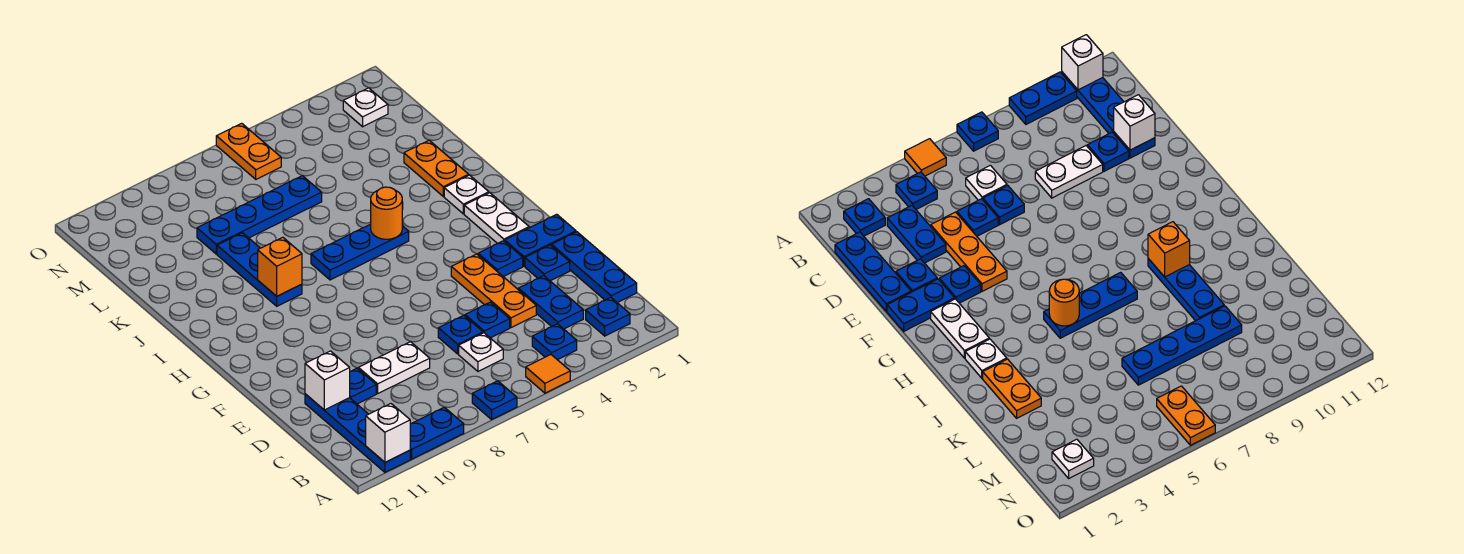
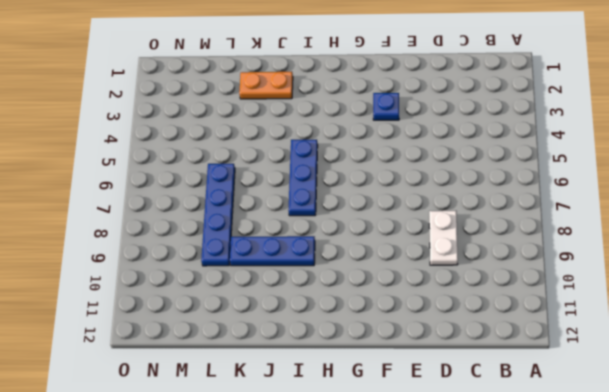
none -> orange 1x1 tile [526,355,570,393]
none -> blue 1x1 plate [472,381,517,419]
none -> blue 1x2 plate [410,407,464,459]

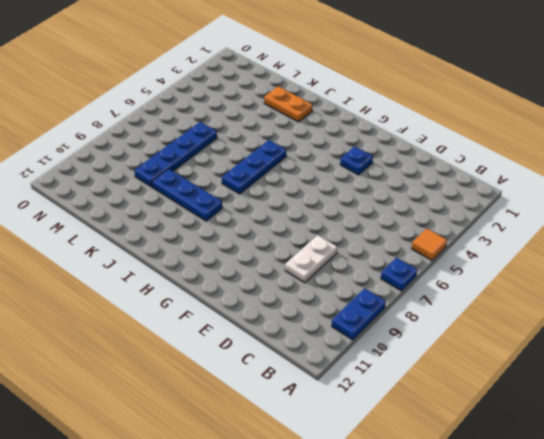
none -> blue 1x4 plate [305,394,410,472]
none -> blue 1x1 plate [586,297,630,336]
none -> blue 1x1 plate [532,324,577,360]

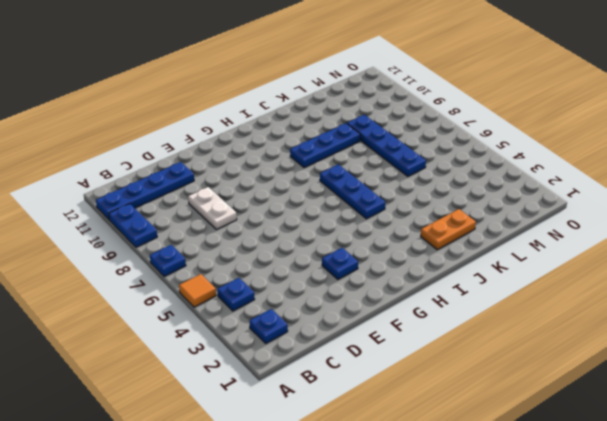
none -> blue 1x3 plate [552,232,637,303]
none -> blue 1x2 plate [518,276,583,329]
none -> white 1x1 plate [459,333,503,371]

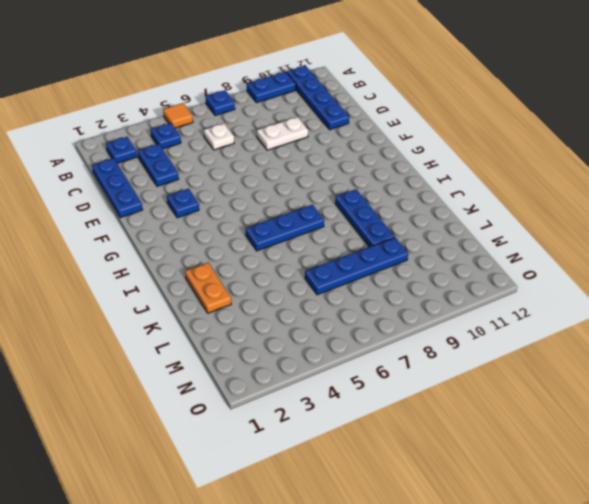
none -> orange 1x3 plate [451,254,536,328]
none -> blue 1x1 plate [465,302,510,338]
none -> blue 1x1 plate [438,315,483,354]

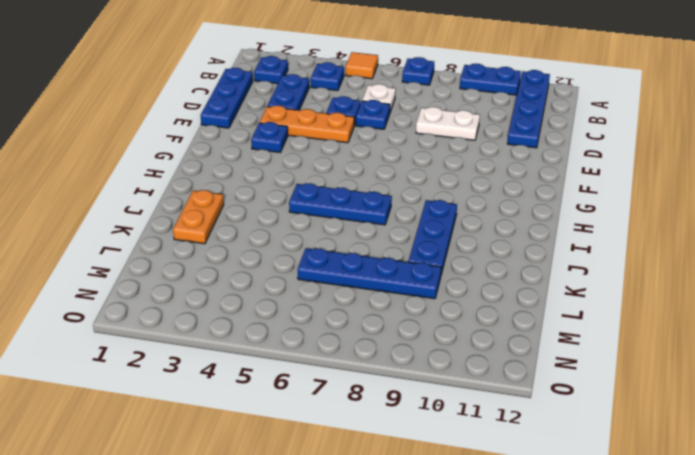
orange 1x3 plate [259,106,354,143] -> orange 1x3 plate turned to [451,254,536,328]
none -> blue 1x1 plate [350,368,376,404]
none -> blue 1x1 plate [525,245,570,281]
none -> blue 1x2 plate [505,214,576,266]

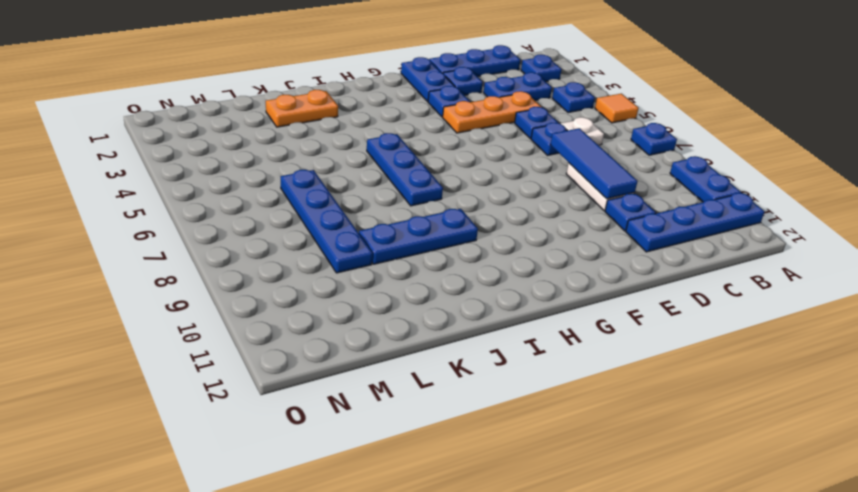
blue 1x3 tile [550,128,637,199] -> none
none -> white 1x2 plate [464,193,530,244]
none -> white 1x1 plate [444,175,489,214]
none -> white 1x1 plate [343,88,388,127]

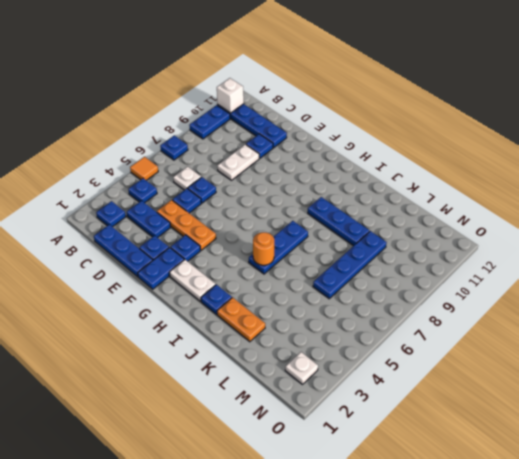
blue 1x1 plate [201,285,232,315] -> white 1x1 plate [444,175,489,214]
none -> orange 1x2 plate [216,123,281,179]
none -> white 1x1 brick [305,351,350,410]
none -> orange 1x1 brick [258,237,302,296]

